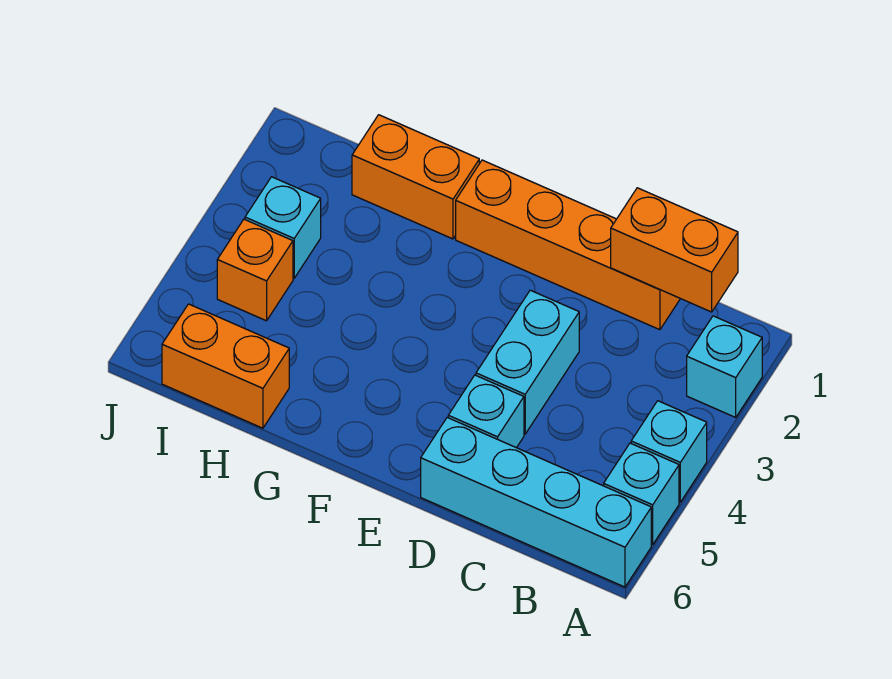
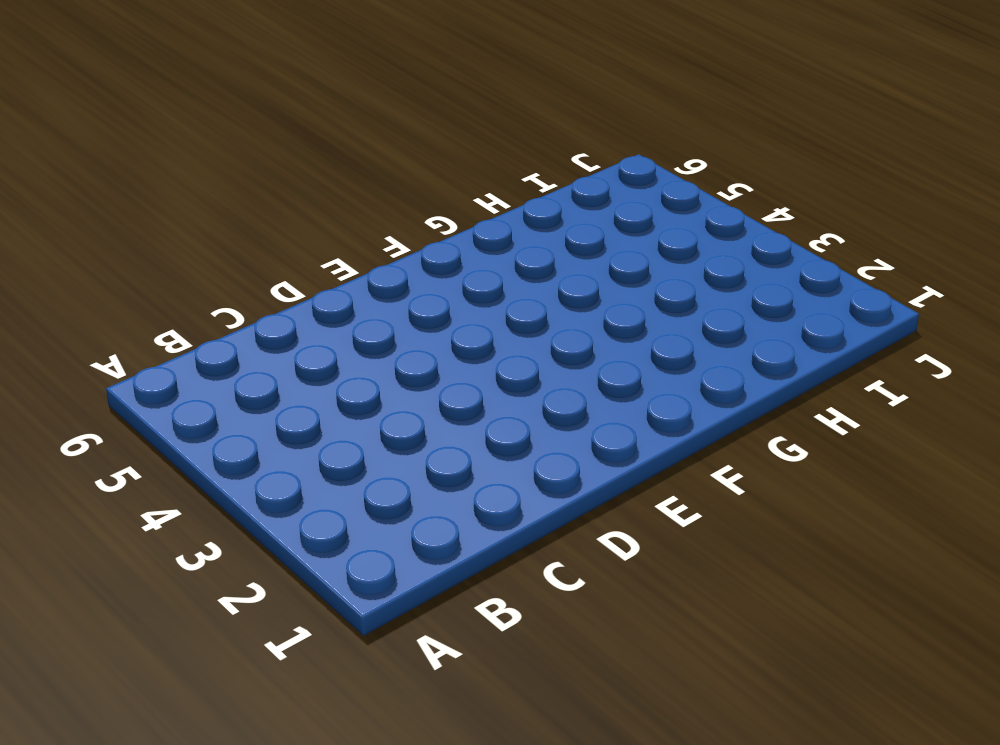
none -> cyan 1x1 brick [687,316,762,417]
none -> cyan 1x1 brick [631,401,707,502]
none -> cyan 1x1 brick [604,443,679,545]

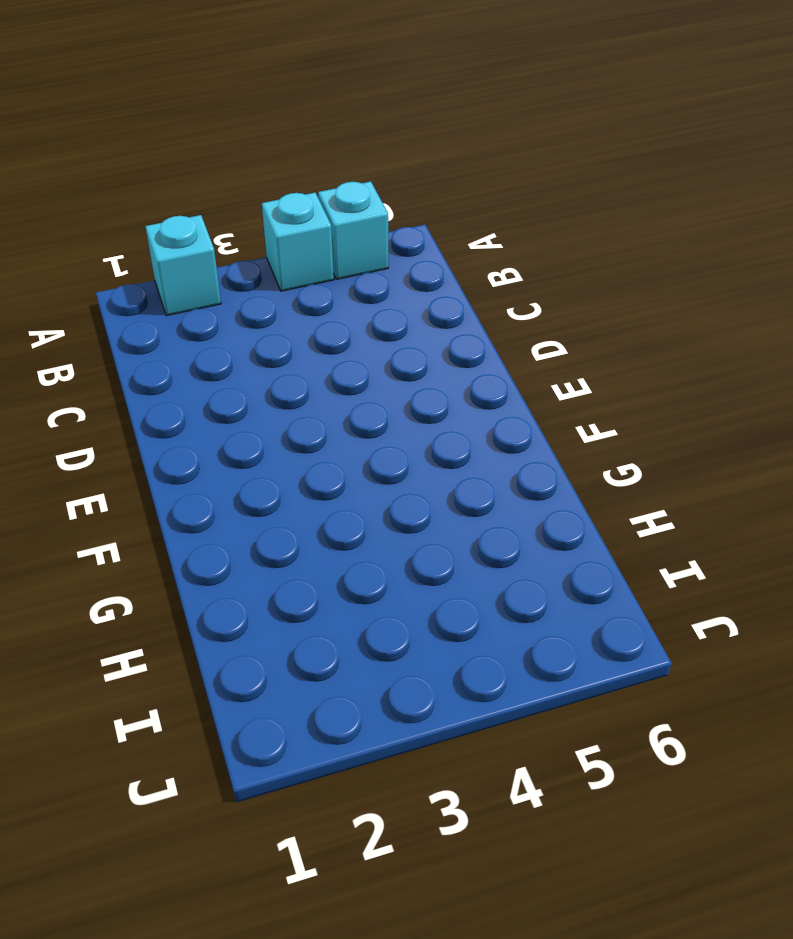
none -> cyan 1x4 brick [421,418,651,587]
none -> orange 1x4 brick [456,160,680,330]
none -> cyan 1x2 brick [476,290,579,434]

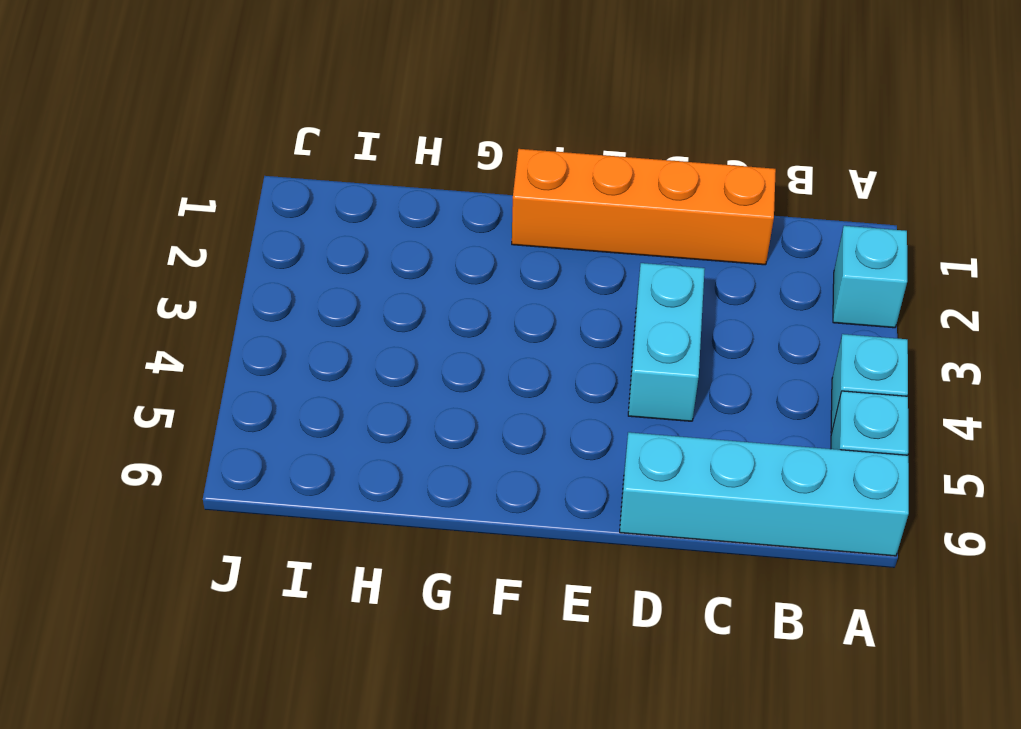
none -> cyan 1x1 brick [448,375,524,448]
none -> orange 1x2 brick [352,115,479,239]
none -> orange 1x2 brick [162,304,289,428]

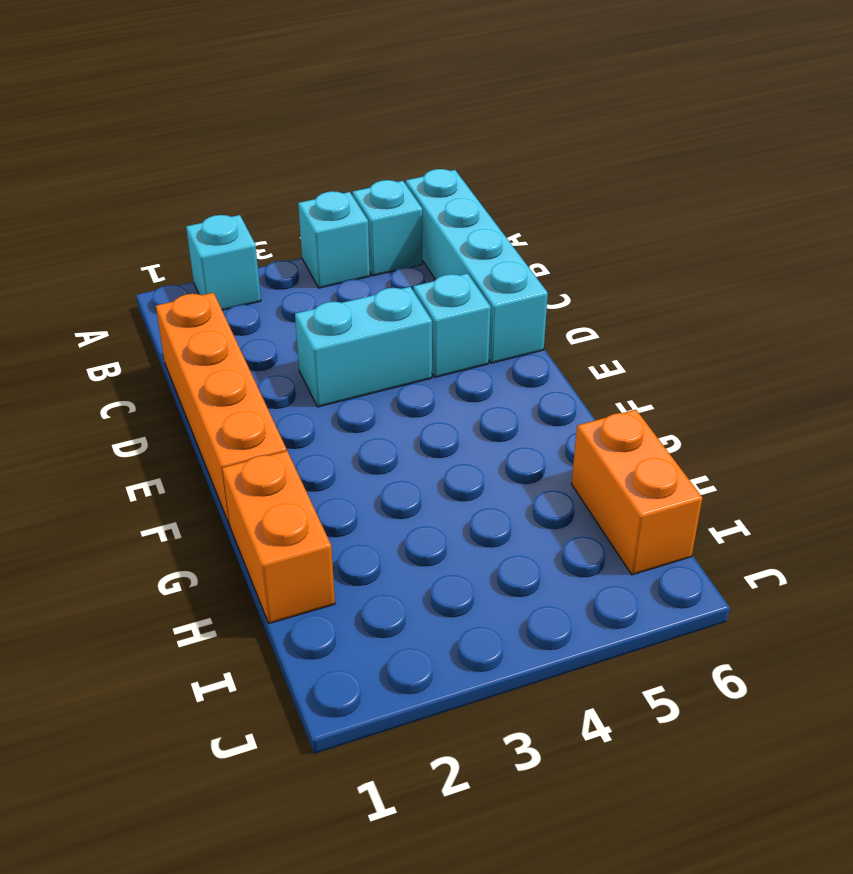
none -> cyan 1x1 brick [245,177,321,278]
none -> orange 1x1 brick [217,219,293,321]
none -> orange 1x2 brick [611,188,738,312]

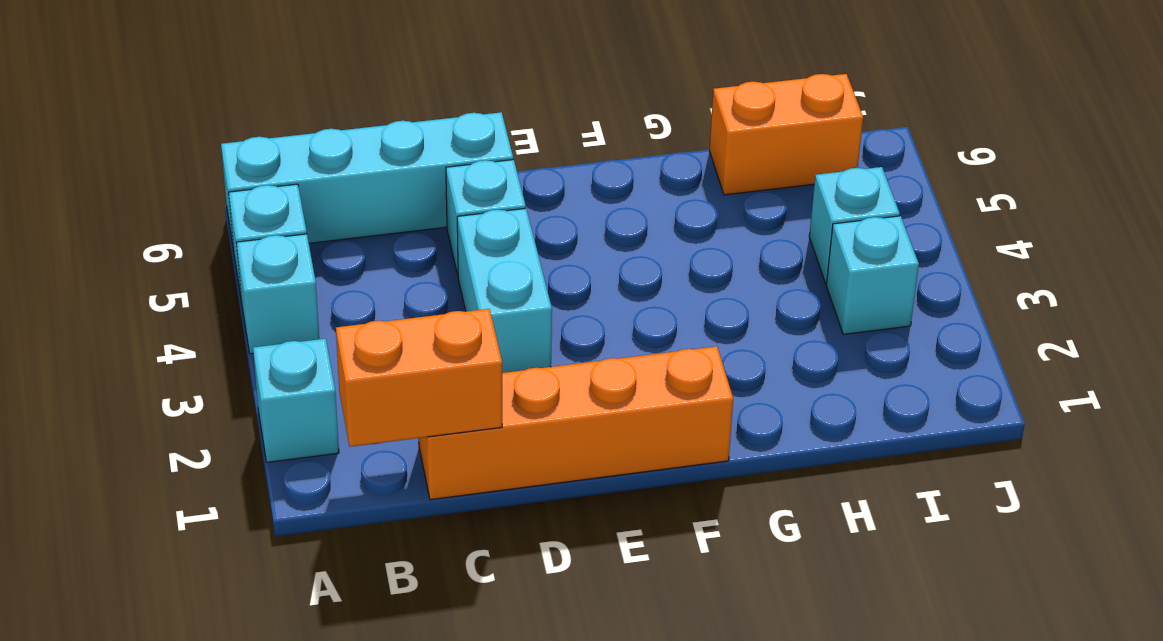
cyan 1x1 brick [809,167,900,284] -> orange 1x1 brick [217,219,293,321]
none -> orange 1x2 brick [352,115,479,239]

